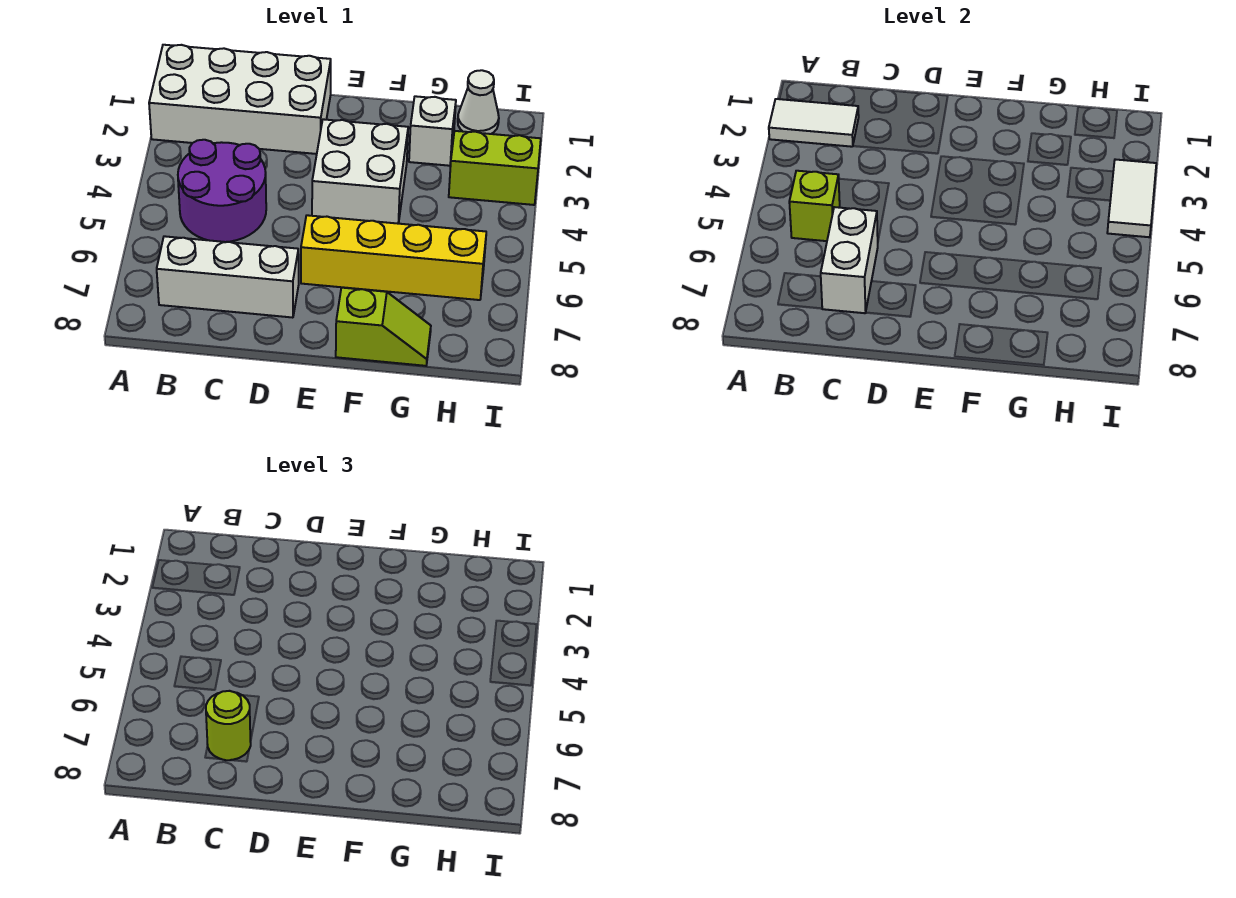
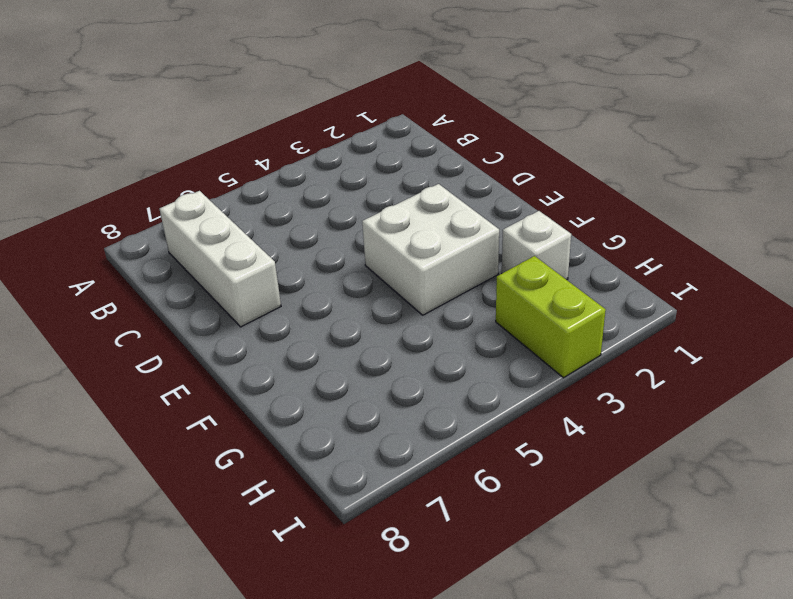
none -> white 2x4 brick [149,45,331,154]
none -> purple 2x2 round brick [178,140,266,242]
none -> yellow 1x4 brick [301,215,486,300]

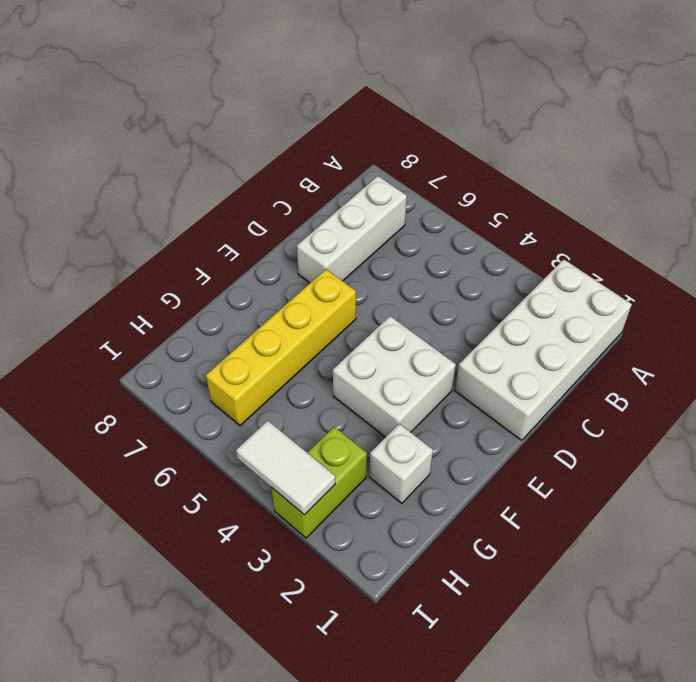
none -> purple 2x2 round brick [178,140,266,242]
none -> lime 1x2 slope [336,288,431,366]
none -> white 1x1 cone [458,70,499,134]

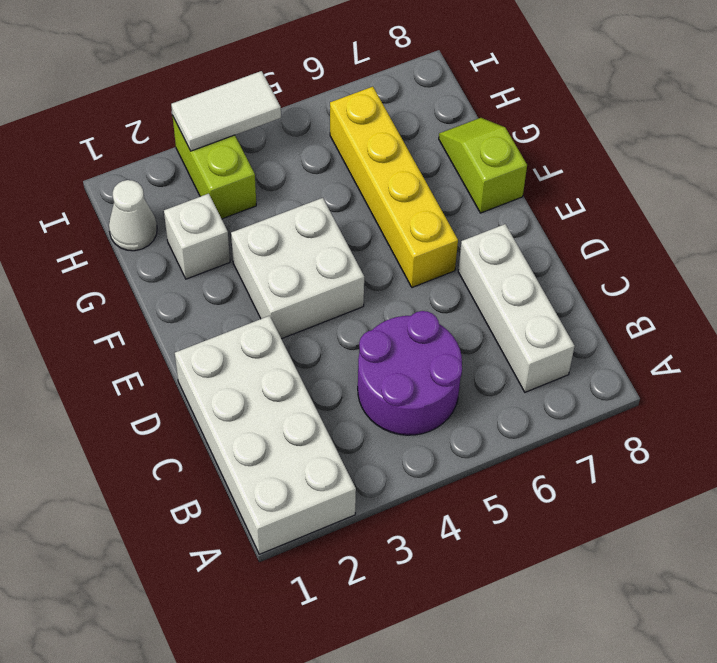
none -> white 1x2 tile [769,99,859,147]
none -> lime 1x1 brick [789,171,840,241]
none -> white 1x2 brick [821,207,878,313]

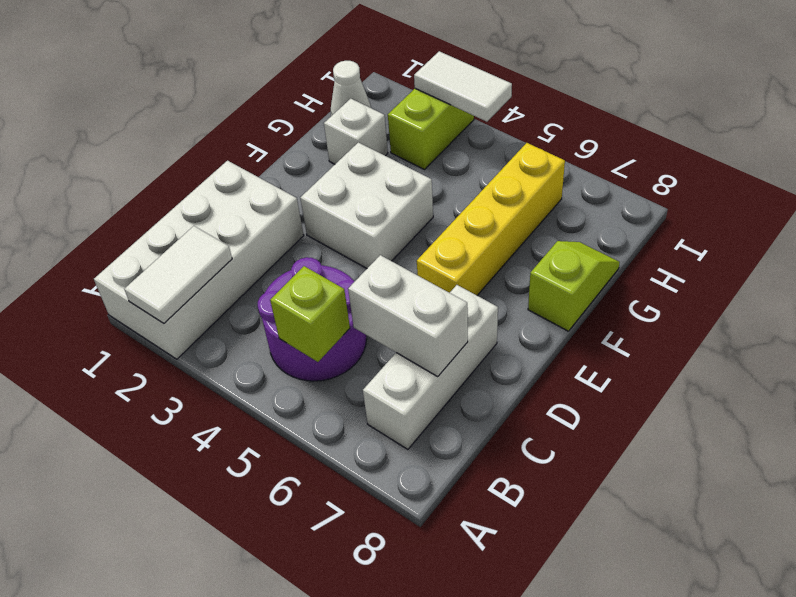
none -> lime 1x1 round brick [206,691,251,760]

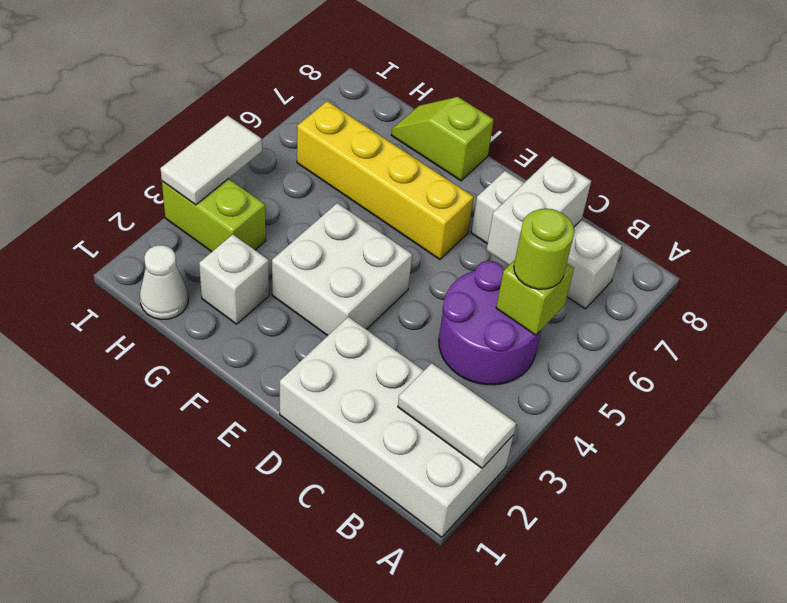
lime 1x1 round brick [514,209,574,289] -> lime 1x1 round brick moved to [206,691,251,760]

